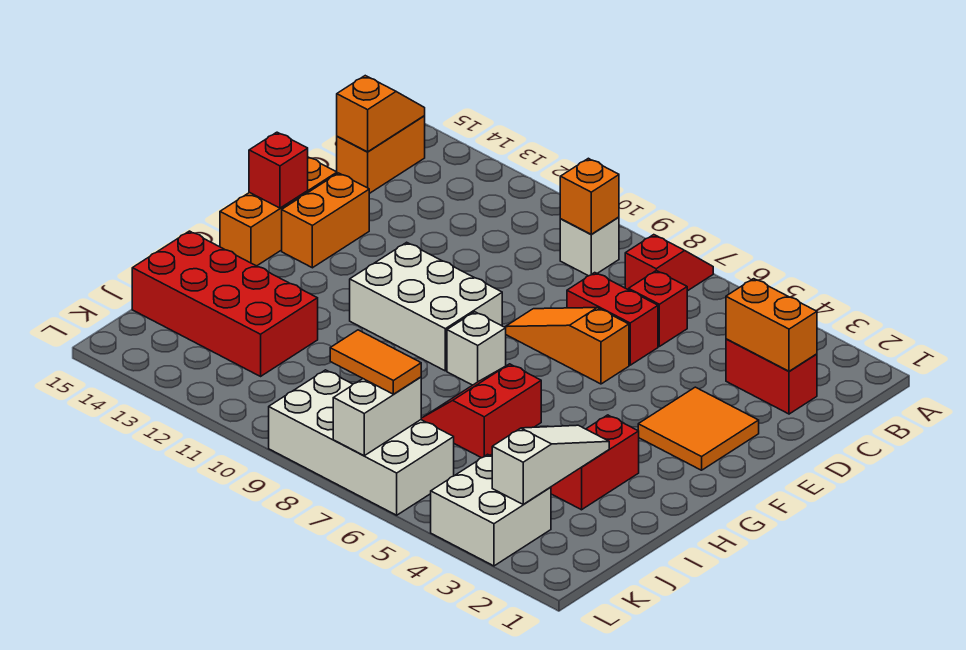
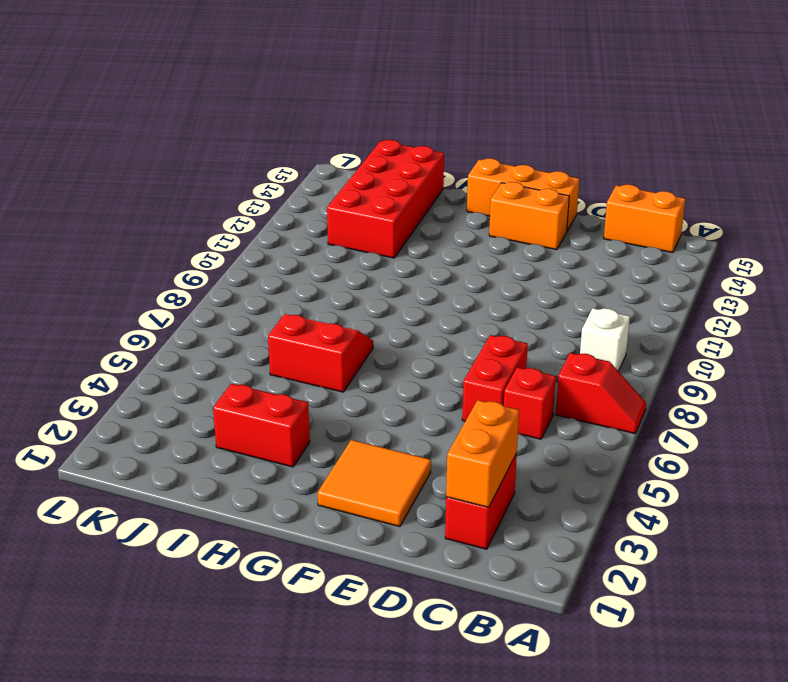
none -> orange 1x3 slope [505,308,629,384]
none -> white 2x3 brick [350,242,502,371]
none -> white 1x1 brick [447,312,506,385]

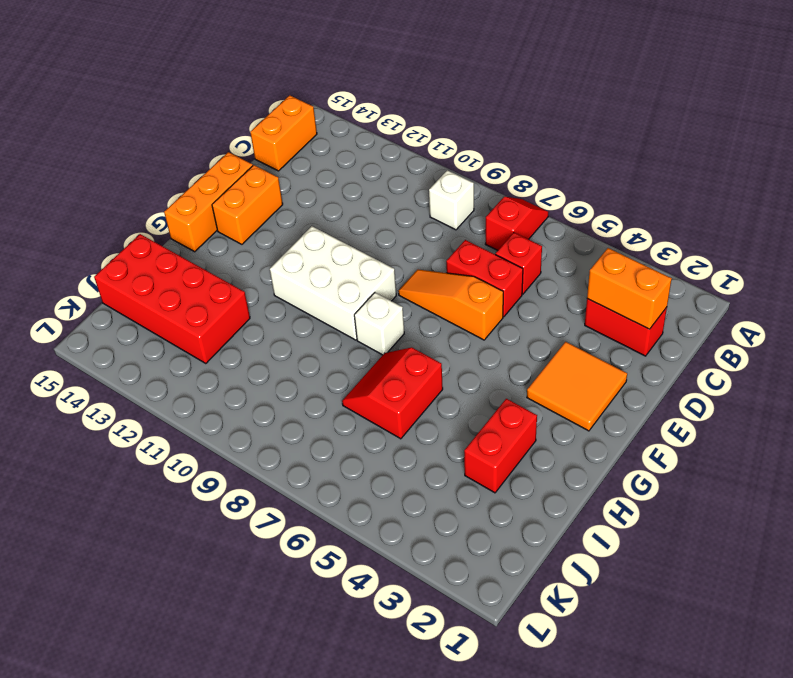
none -> white 2x2 brick [431,454,551,566]
none -> white 2x4 brick [269,370,454,515]
none -> orange 1x1 brick [560,158,619,234]

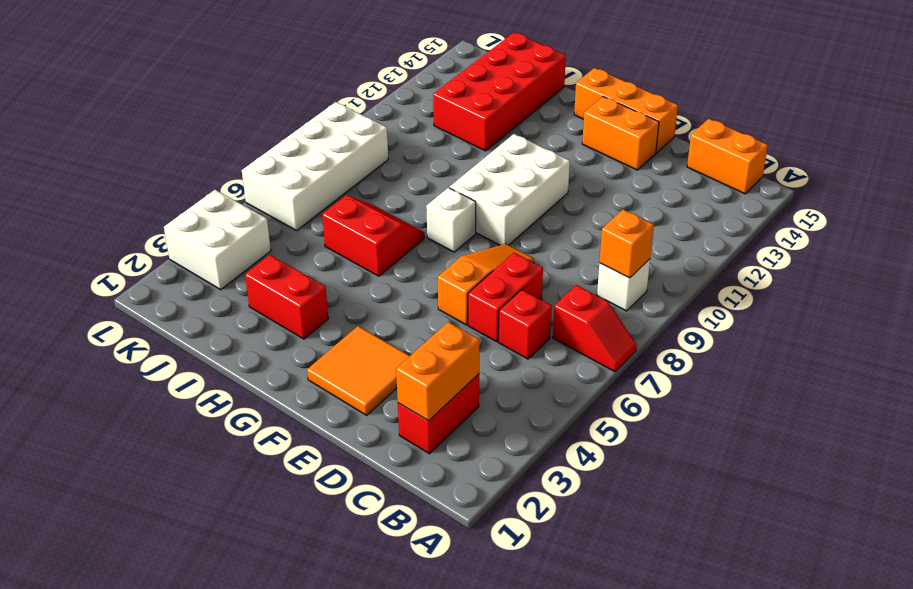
none -> orange 1x2 slope [337,76,425,152]
none -> red 1x1 brick [249,132,308,208]
none -> white 1x3 slope [492,425,609,504]

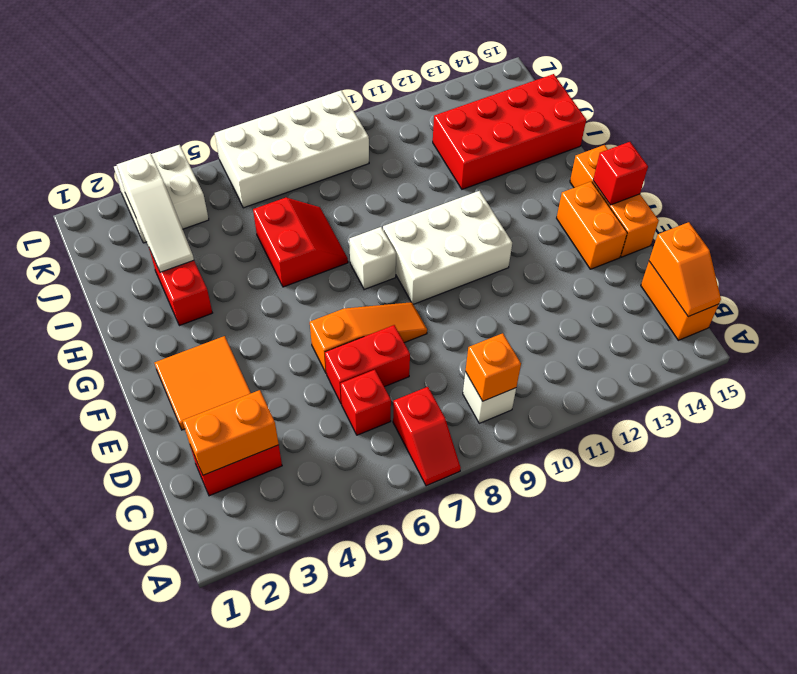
none -> white 1x2 brick [333,377,421,456]
none -> orange 1x2 tile [330,330,421,394]

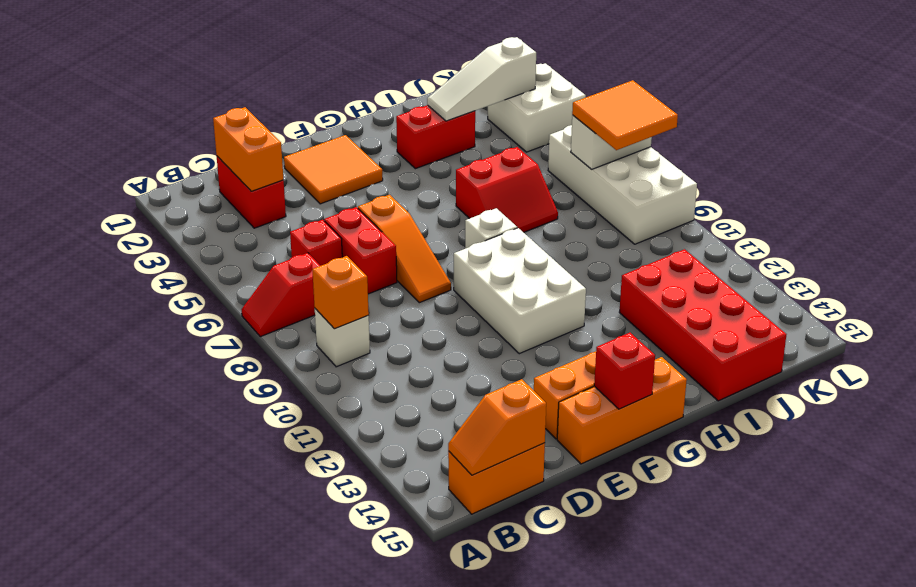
orange 2x2 tile [572,80,678,150] -> orange 1x2 tile [330,330,421,394]

